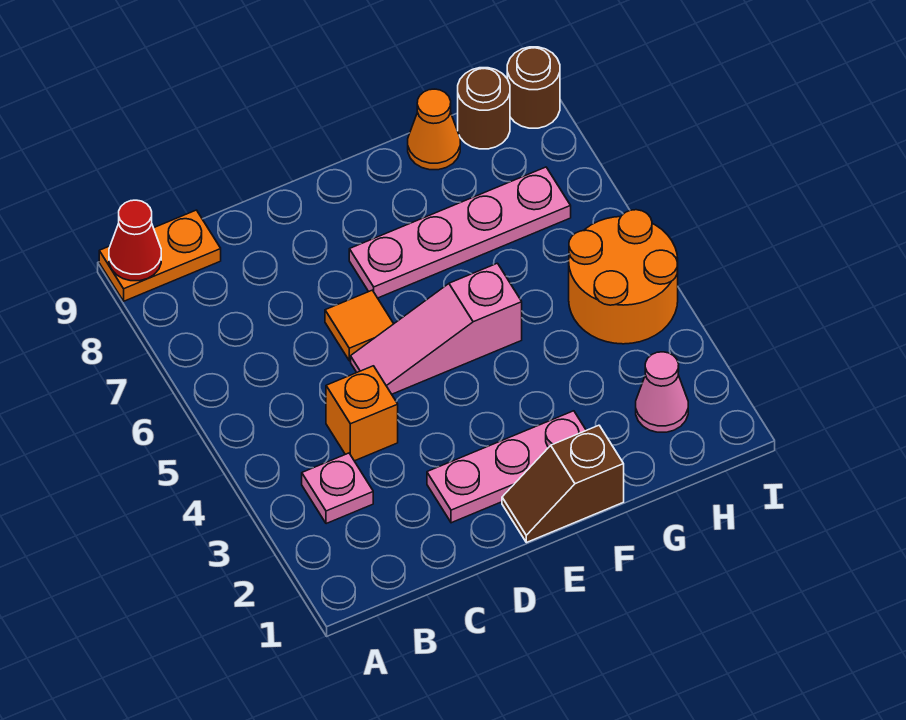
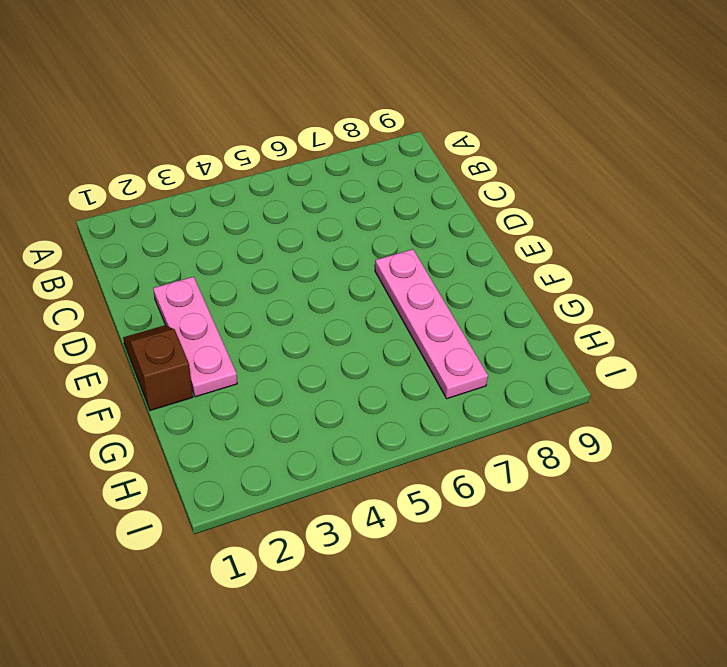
none -> orange 1x2 plate [99,210,221,301]
none -> pink 1x1 plate [302,453,373,524]
none -> orange 1x1 brick [326,366,398,461]

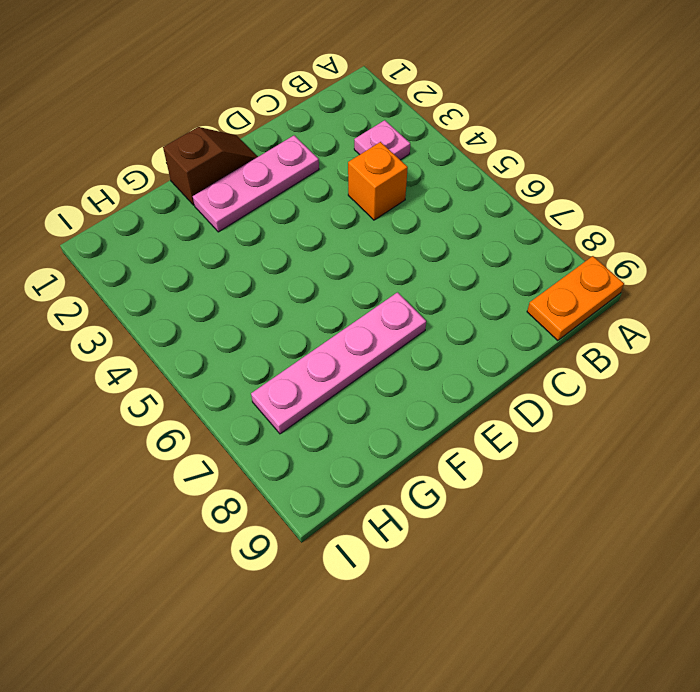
none -> pink 1x3 slope [351,263,522,394]
none -> orange 1x1 tile [325,290,394,361]
none -> orange 1x1 cone [408,89,460,170]

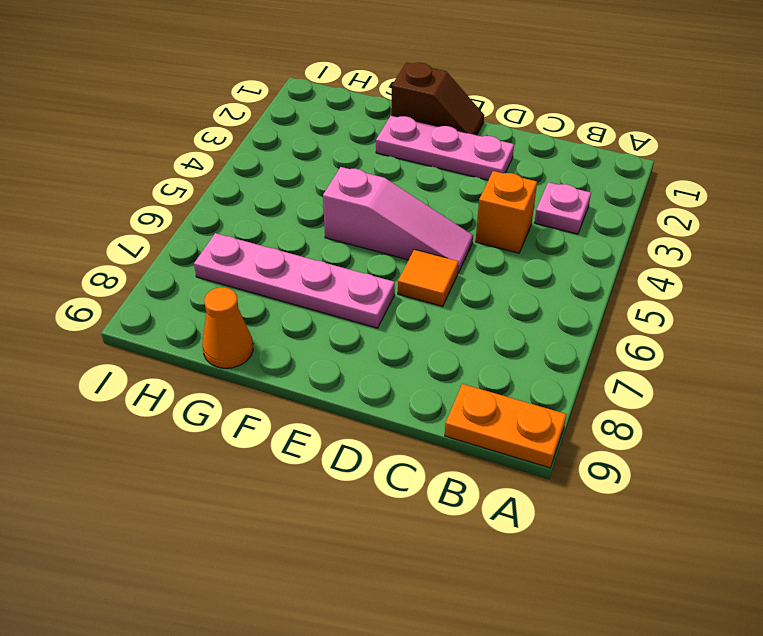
none -> pink 1x1 cone [636,352,688,432]
none -> orange 2x2 round brick [569,210,678,344]
none -> brown 1x1 round brick [458,68,510,149]

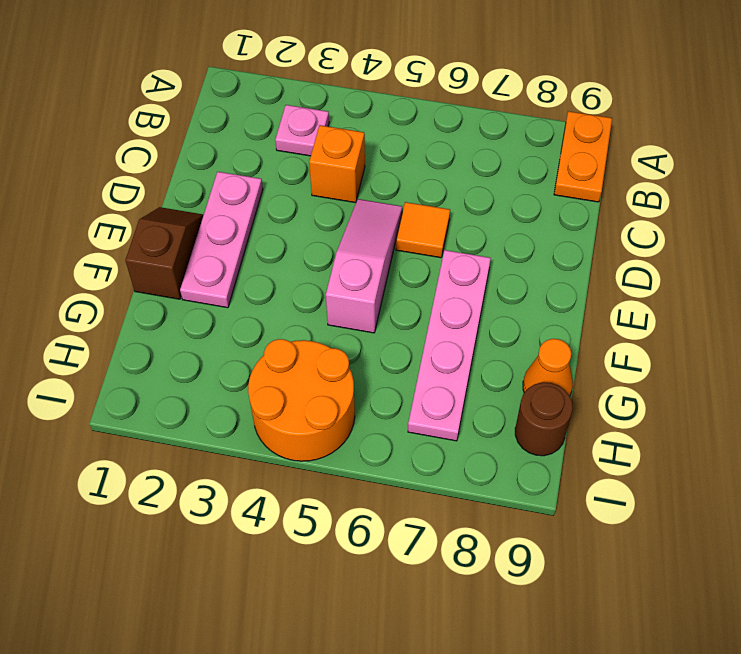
none -> pink 1x1 cone [636,352,688,432]
none -> brown 1x1 round brick [507,47,560,128]
none -> red 1x1 cone [109,200,161,281]

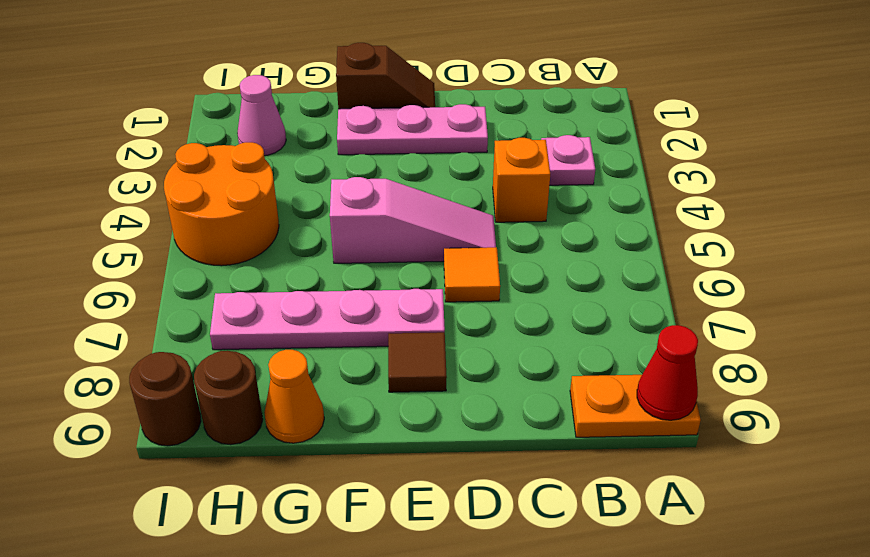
brown 1x1 tile [388,332,447,392] -> none

